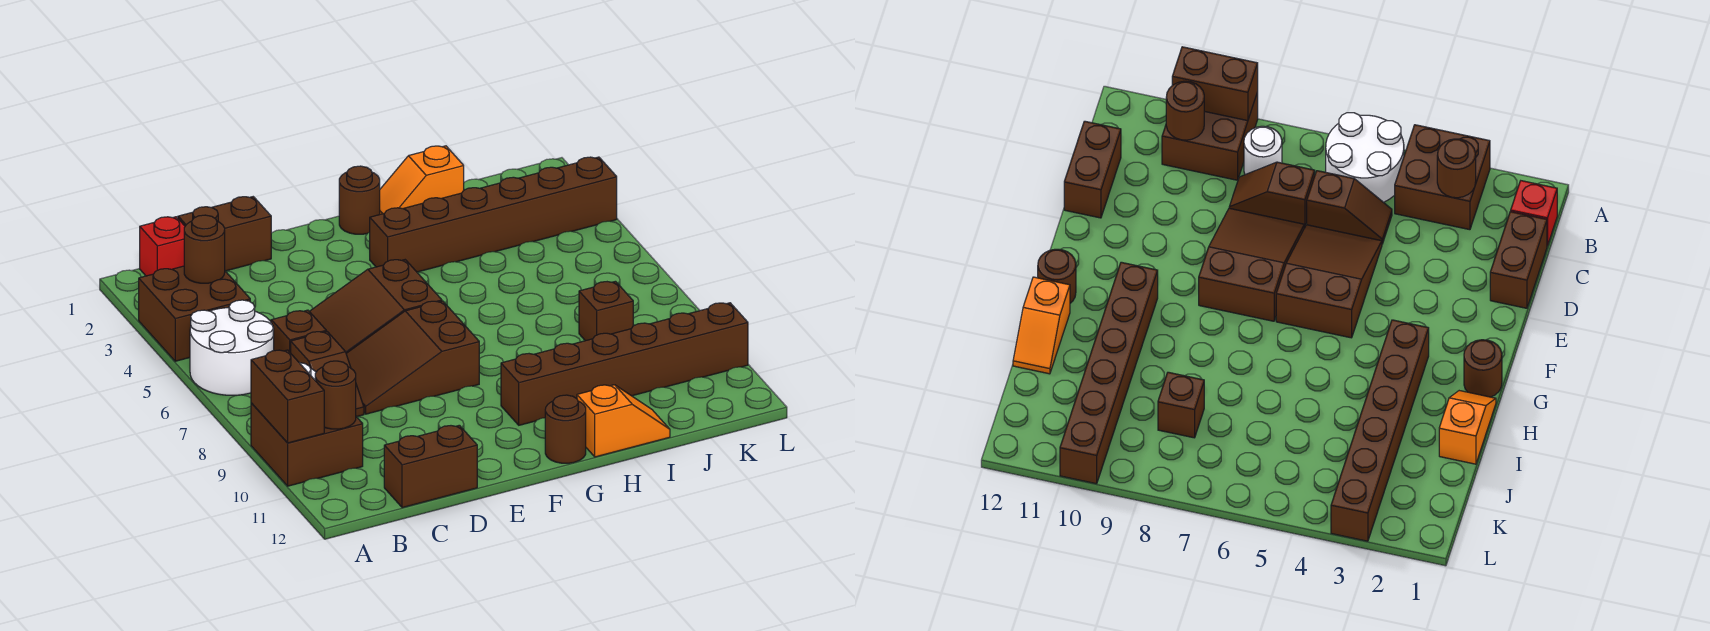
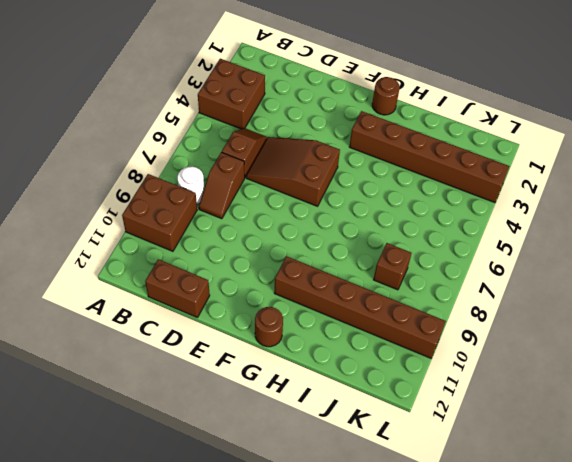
none -> white 2x2 round brick [190,300,274,395]
none -> red 1x1 brick [140,217,185,276]
none -> brown 1x2 brick [178,197,271,271]

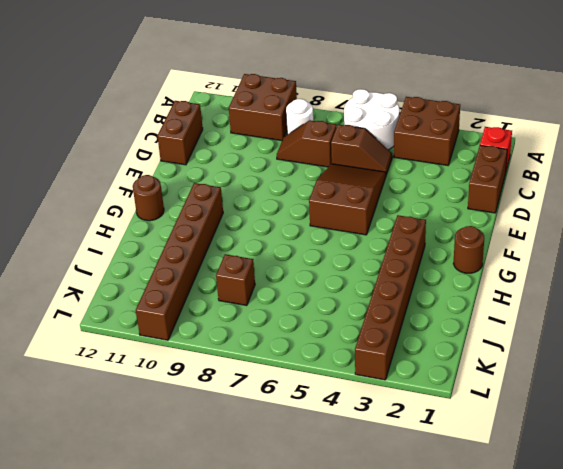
none -> brown 2x3 slope [346,301,479,414]
none -> orange 1x2 slope [380,146,464,214]
none -> orange 1x2 slope [577,385,670,457]

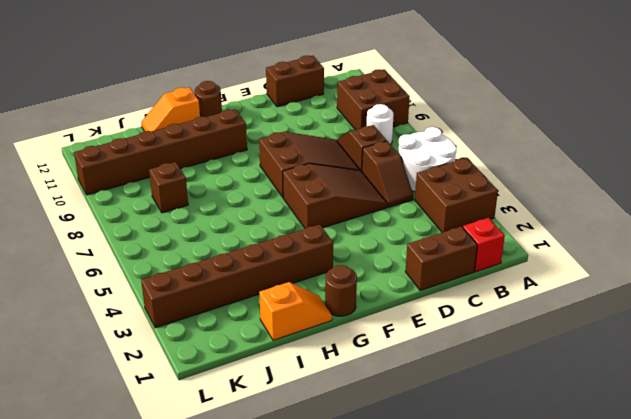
none -> brown 1x2 brick [251,350,324,443]
none -> brown 1x1 round brick [184,215,225,283]
none -> brown 1x1 round brick [315,361,356,429]

